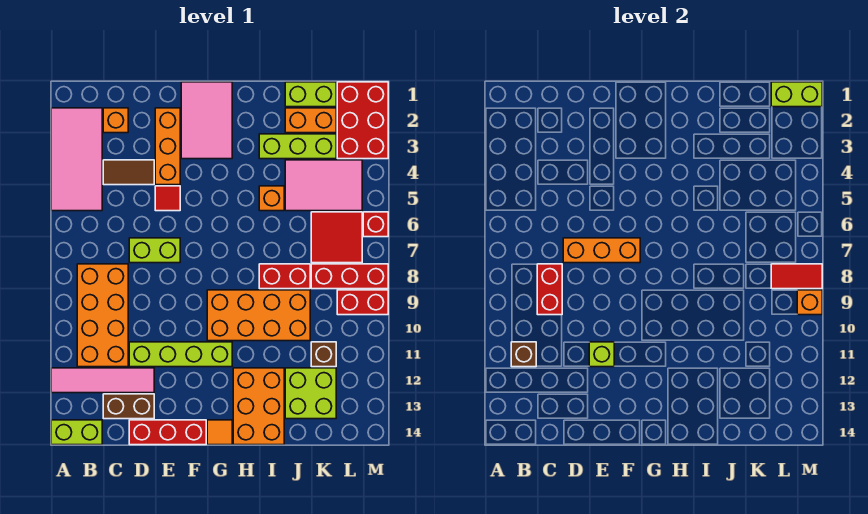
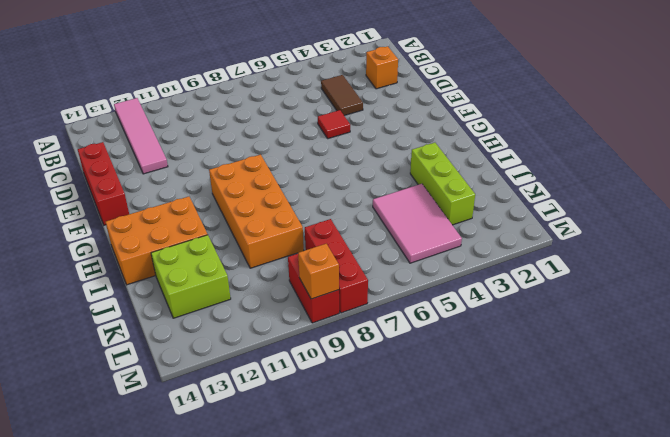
none -> pink 2x4 tile [51,108,102,211]
none -> lime 1x2 brick [51,420,102,445]
none -> orange 2x4 brick [77,264,128,367]
none -> brown 1x2 brick [103,394,154,419]

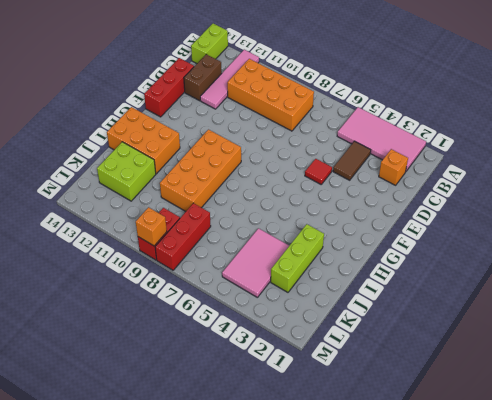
none -> lime 1x2 brick [129,238,180,263]
none -> lime 1x4 brick [129,342,232,367]
none -> orange 1x3 brick [155,108,180,185]
none -> pink 2x3 tile [181,82,232,159]

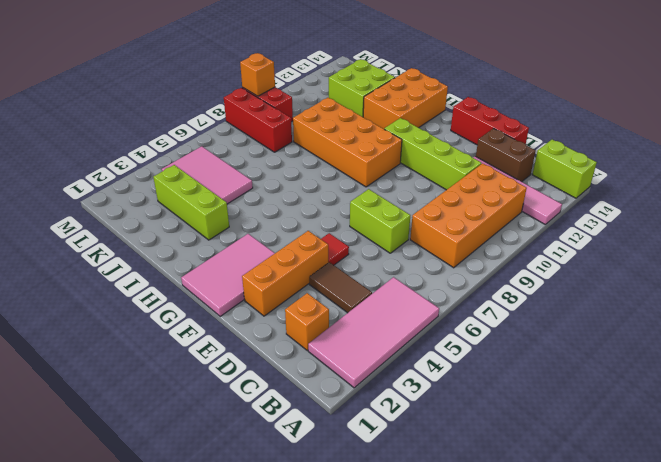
none -> orange 1x1 tile [207,420,232,445]
none -> orange 1x1 brick [259,186,284,211]
none -> red 1x2 brick [259,264,310,289]
none -> lime 1x2 brick [285,82,336,107]

